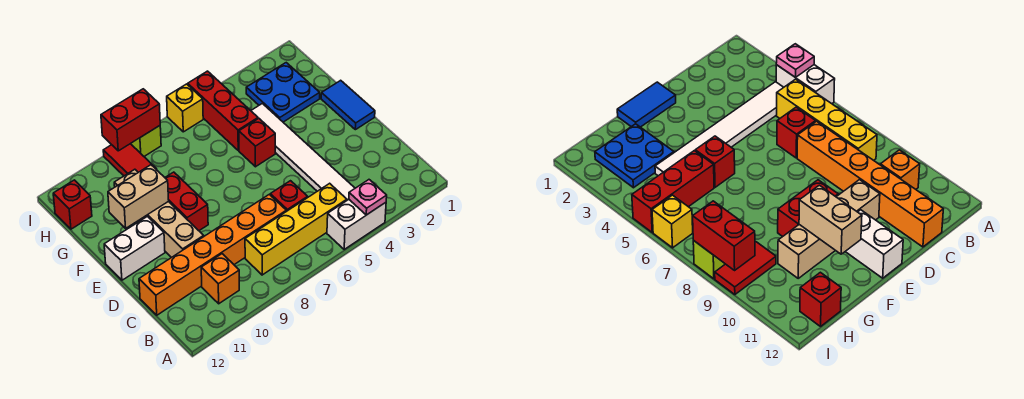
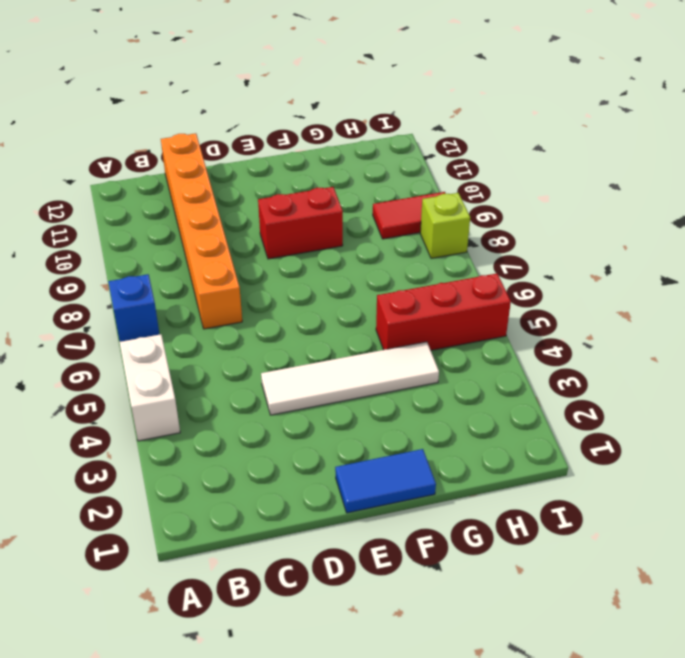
blue 1x1 brick [108,274,160,342] -> none
white 1x4 tile [261,342,439,415] -> white 1x6 tile [251,104,355,200]
none -> yellow 1x4 brick [245,183,347,275]
none -> orange 1x1 brick [201,254,239,304]
none -> red 1x1 brick [270,181,308,211]

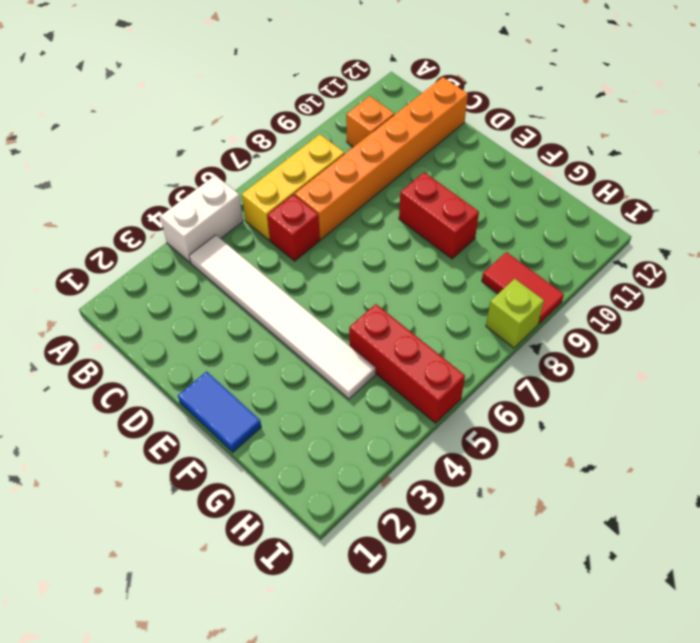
yellow 1x3 brick [242,135,344,240] -> yellow 1x4 brick [245,183,347,275]
none -> tan 1x4 brick [114,169,204,258]
none -> white 1x2 brick [104,217,165,280]
none -> red 1x1 brick [239,118,275,167]

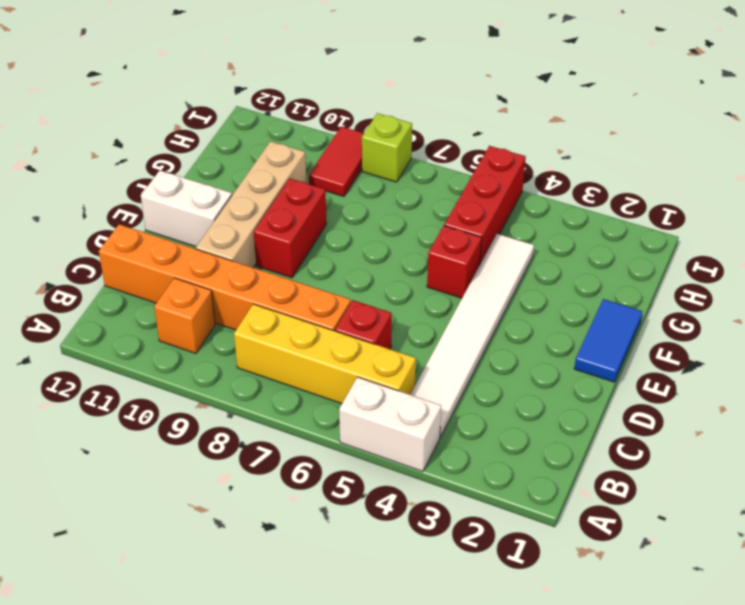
none -> blue 2x2 plate [246,63,320,122]
none -> red 1x1 brick [53,180,92,229]
none -> yellow 1x1 brick [167,84,203,132]

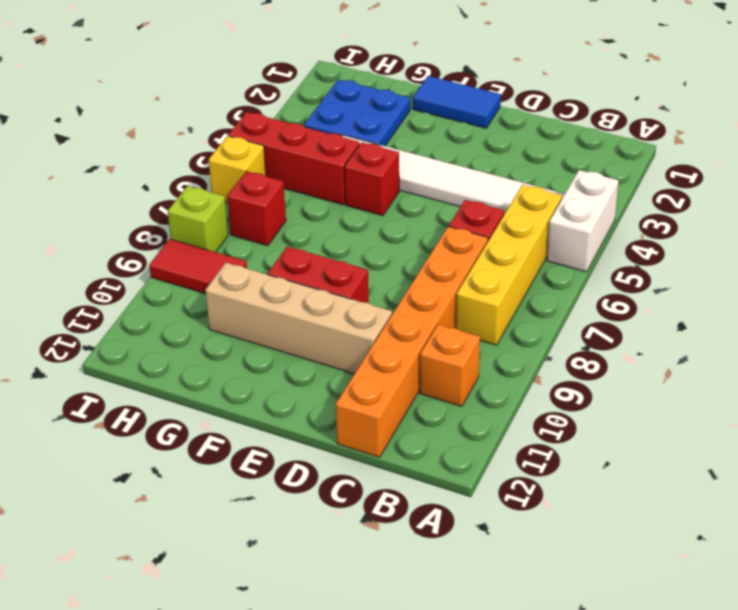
red 1x1 brick [228,171,286,246] -> red 1x1 brick moved to [53,180,92,229]
none -> white 1x2 brick [104,217,165,280]
none -> pink 1x1 plate [349,180,387,215]
none -> tan 1x2 brick [108,165,169,228]

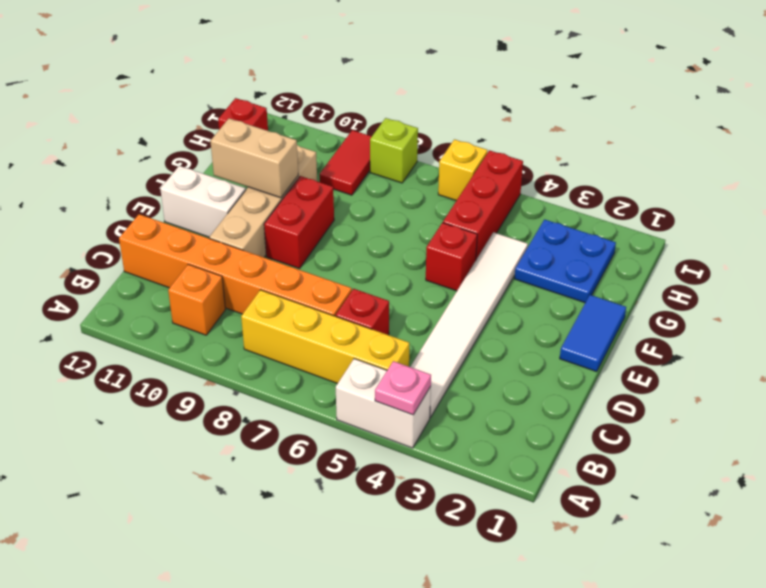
none -> red 1x2 brick [101,89,160,151]

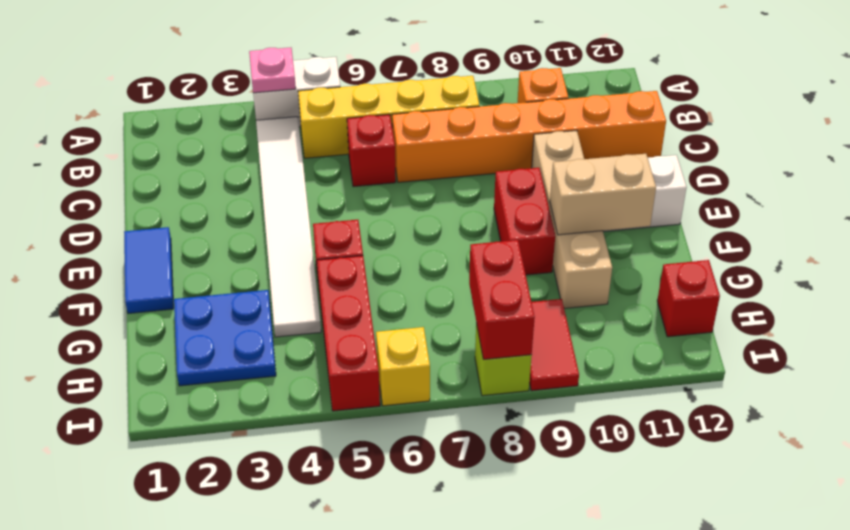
red 1x2 brick [469,240,535,360] -> red 1x2 brick turned to [101,89,160,151]

